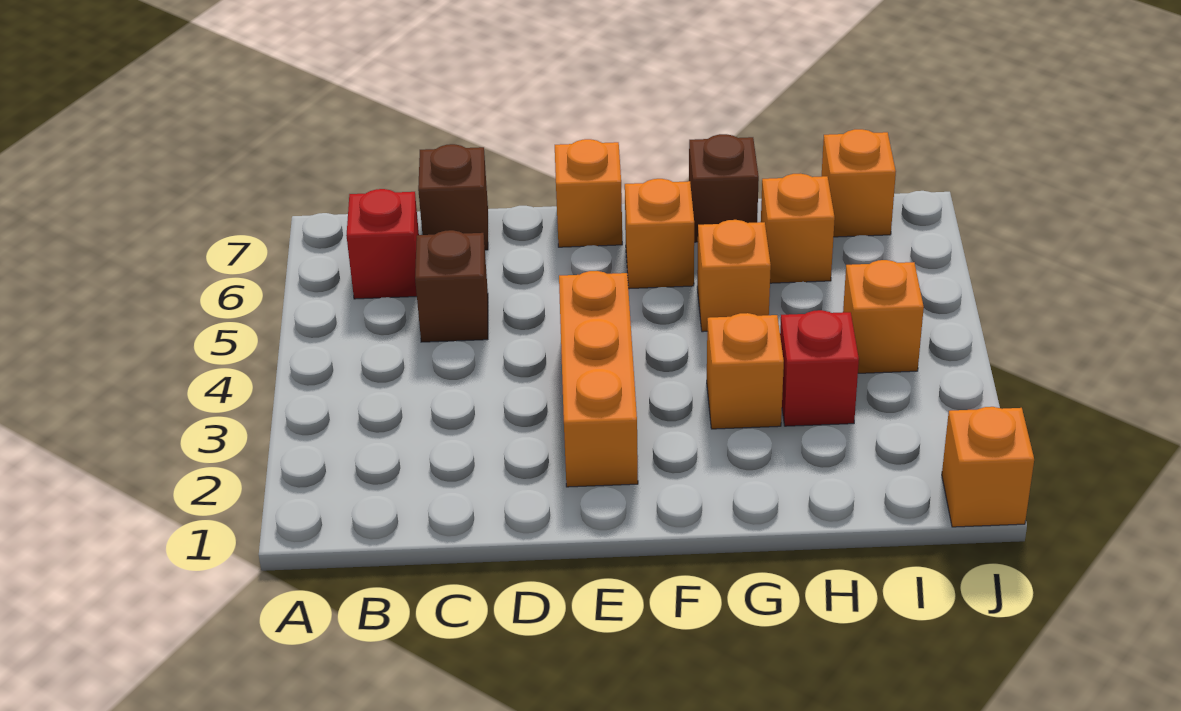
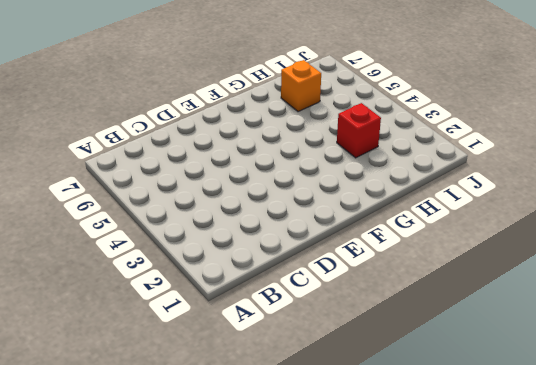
none -> red 1x1 brick [346,189,419,299]
none -> brown 1x1 brick [415,230,488,342]
none -> brown 1x1 brick [418,144,488,250]

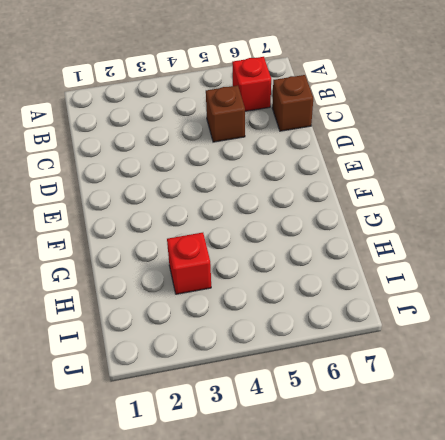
none -> orange 1x3 brick [559,271,638,487]
none -> orange 1x1 brick [555,139,622,247]
none -> orange 1x1 brick [625,179,694,289]

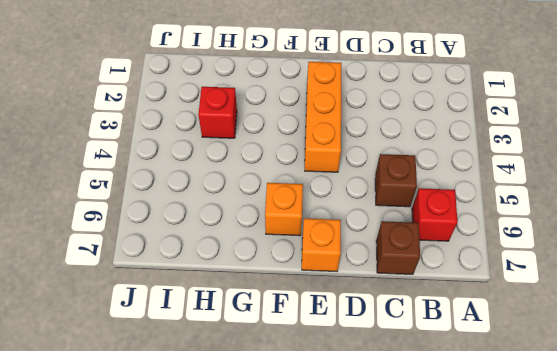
none -> orange 1x1 brick [707,313,784,429]
none -> orange 1x1 brick [697,220,771,332]
none -> brown 1x1 brick [689,134,759,242]

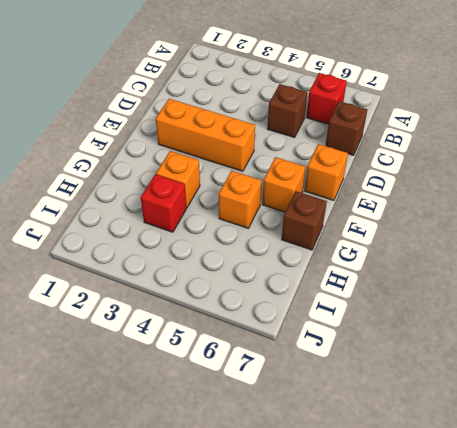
none -> orange 1x1 brick [761,174,835,283]
none -> orange 1x1 brick [843,260,924,373]
none -> orange 1x1 brick [821,129,896,237]

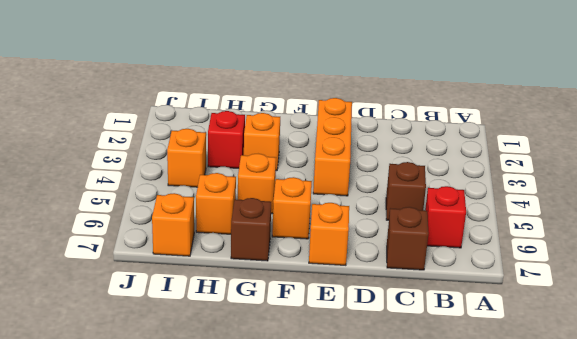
none -> orange 1x1 brick [942,407,1034,527]

